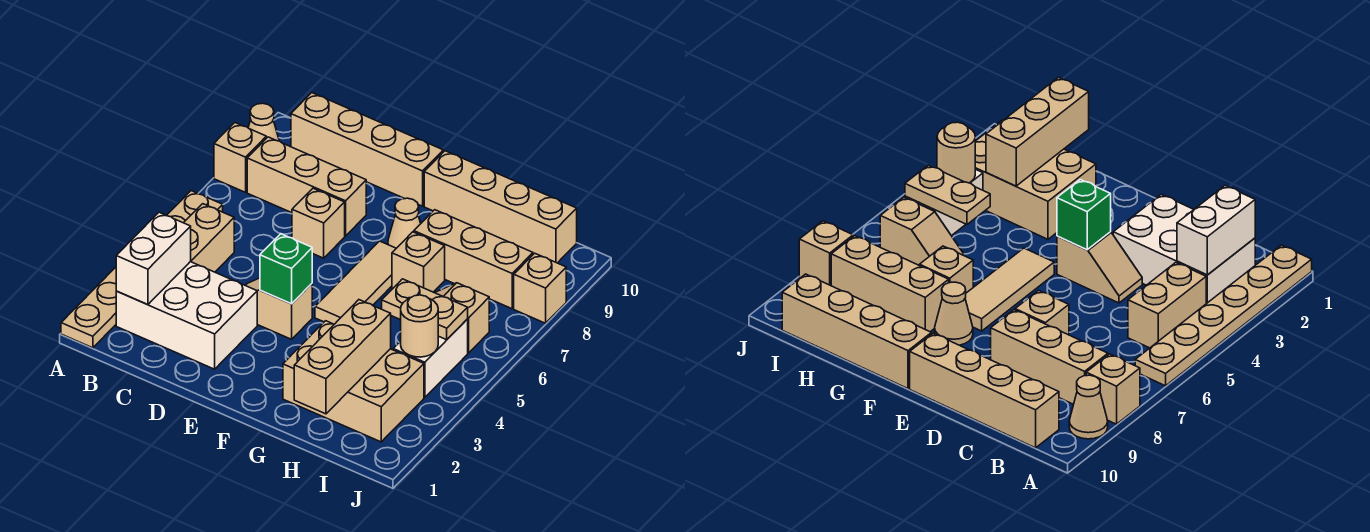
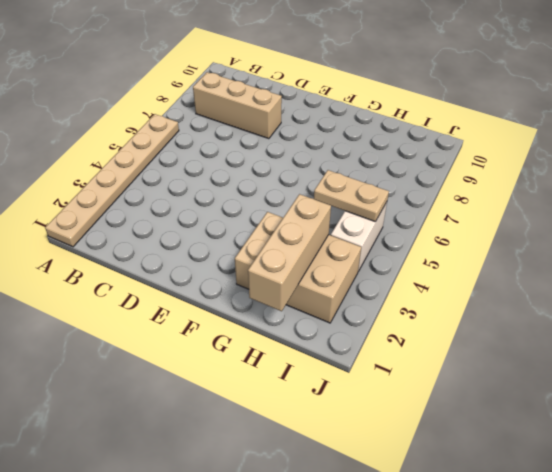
none -> tan 1x1 brick [214,123,266,192]
none -> tan 1x1 cone [248,103,279,141]
none -> white 2x3 brick [116,262,257,369]

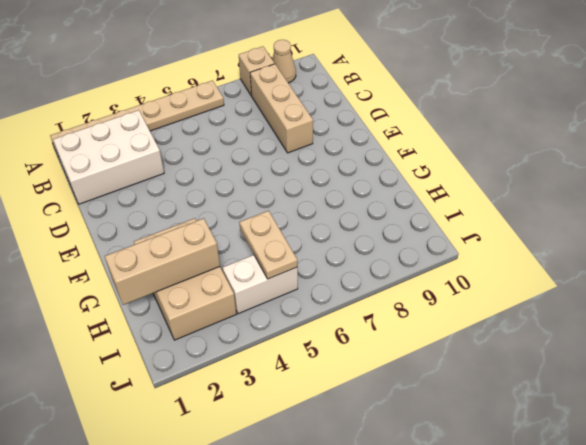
white 2x3 brick [53,110,164,204] -> white 2x3 brick turned to [116,262,257,369]
none -> tan 1x2 brick [184,204,234,272]
none -> tan 1x4 brick [291,93,443,206]
none -> tan 1x2 slope [245,278,312,339]

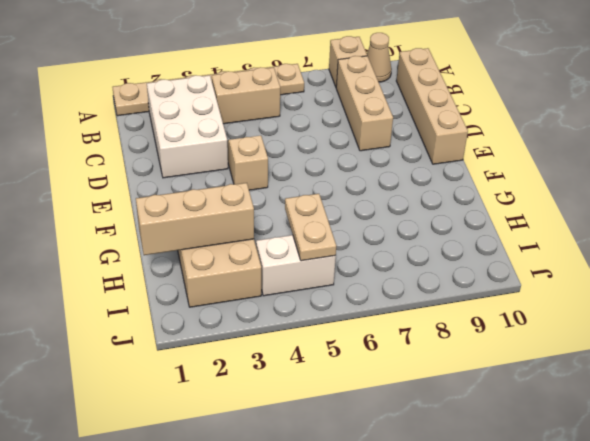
none -> tan 1x1 brick [292,188,345,258]
none -> tan 1x3 tile [315,241,396,324]
none -> tan 1x1 cone [388,198,421,248]

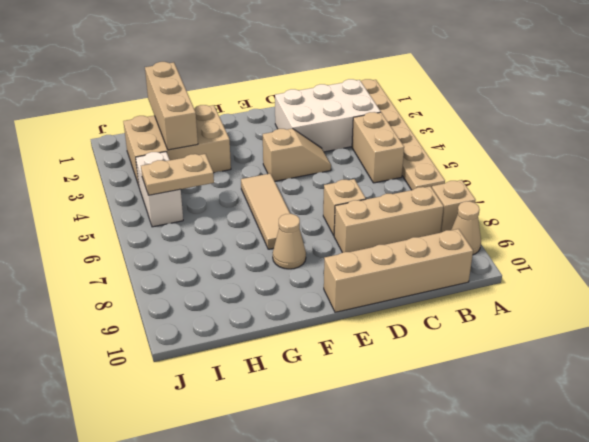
none -> tan 1x4 brick [424,151,577,263]
none -> tan 1x1 brick [392,232,445,292]
none -> tan 1x3 brick [414,210,533,309]

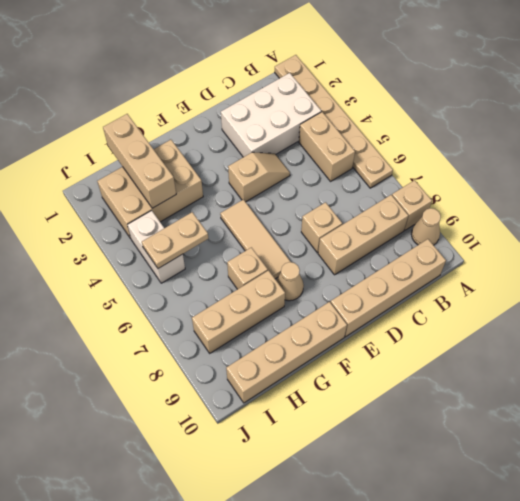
none -> tan 1x2 slope [435,283,489,353]
none -> tan 1x1 brick [514,253,566,323]
none -> white 1x2 brick [116,212,191,305]

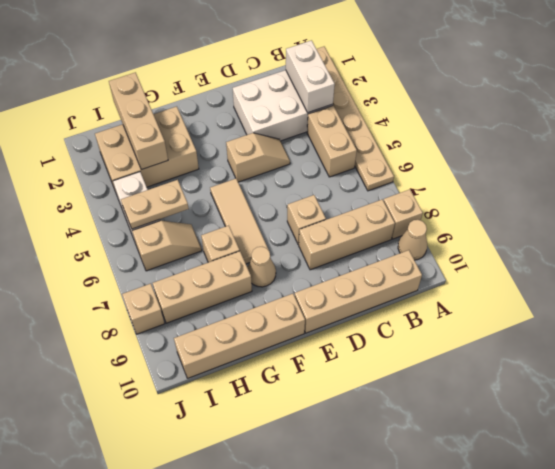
none -> green 1x1 brick [260,234,312,304]
none -> tan 1x1 round brick [401,295,438,357]

